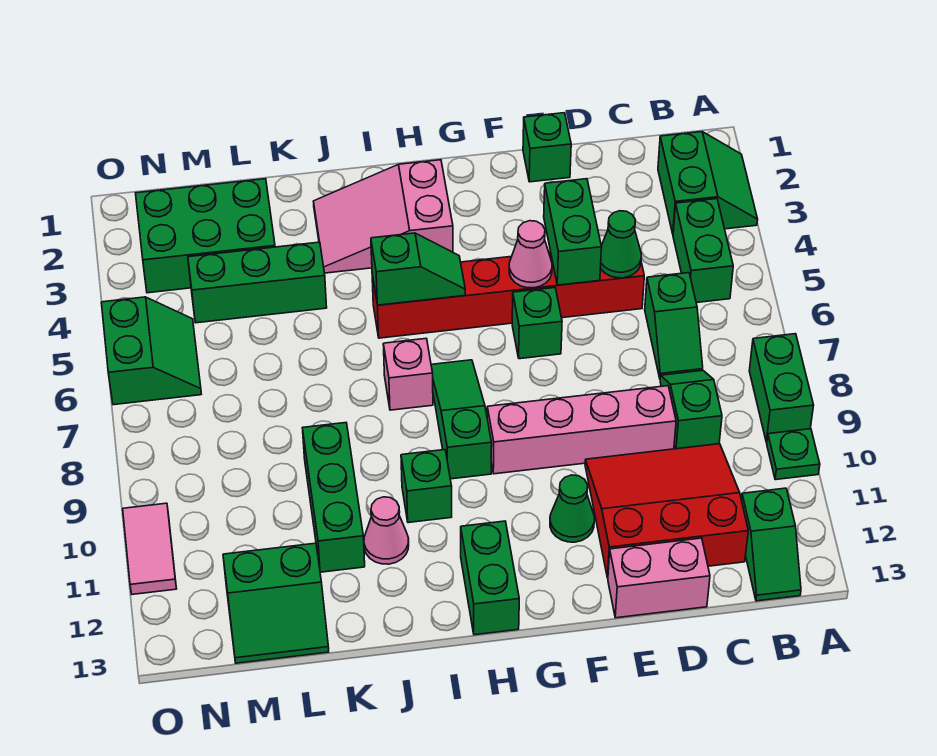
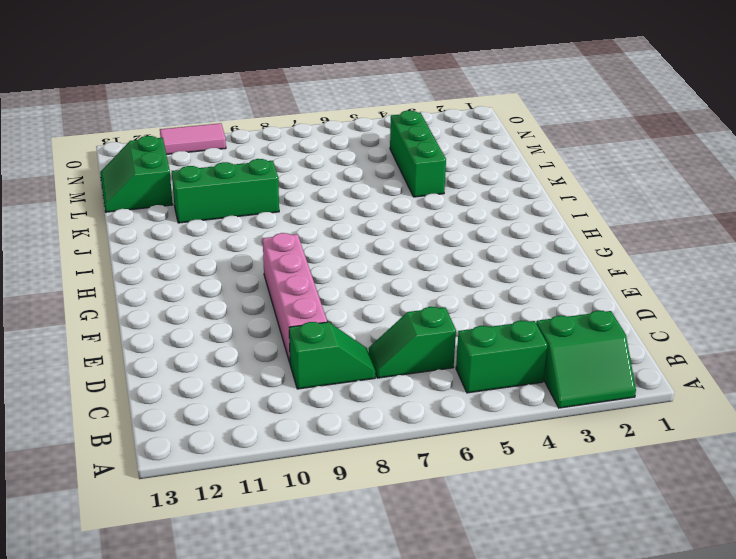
none -> green 1x2 brick [749,334,814,442]
none -> green 1x1 plate [767,429,820,480]
none -> green 1x2 slope [741,488,801,601]
none -> red 3x3 slope [585,444,748,578]

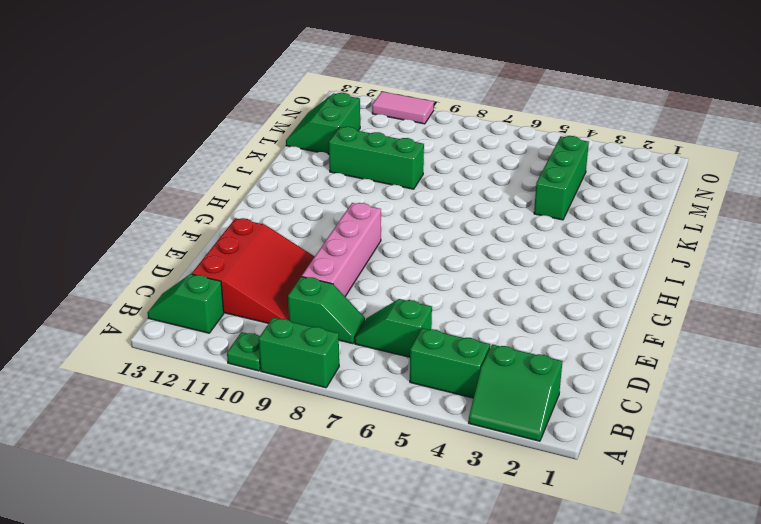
none -> red 1x6 brick [372,252,644,338]
none -> pink 1x2 brick [608,538,710,618]
none -> green 1x1 brick [523,113,571,182]
none -> green 1x1 brick [512,288,562,359]

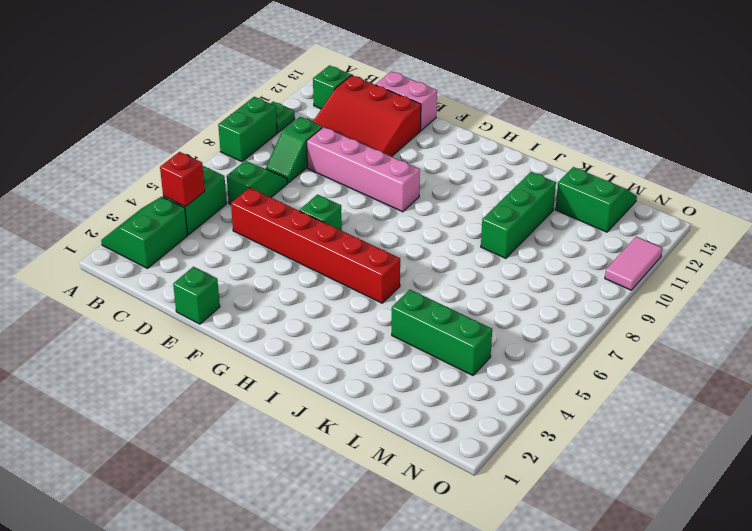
red 1x1 brick [160,152,205,207] -> none
none -> green 1x1 cone [550,475,594,542]
none -> pink 2x3 slope [313,160,453,273]
none -> green 1x3 slope [431,360,492,479]
none -> green 1x2 brick [461,521,519,635]

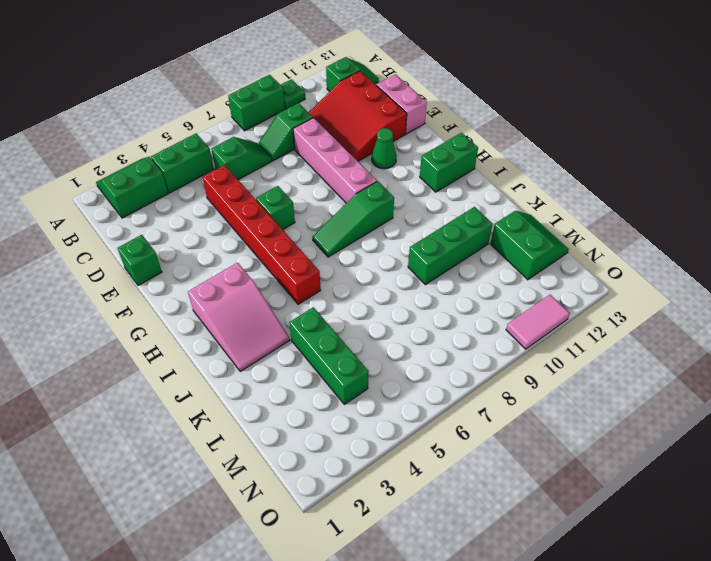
none -> pink 1x1 brick [383,339,433,410]
none -> green 1x1 brick [401,450,452,523]
none -> pink 1x1 cone [364,497,409,564]
none -> green 2x3 brick [136,179,275,293]

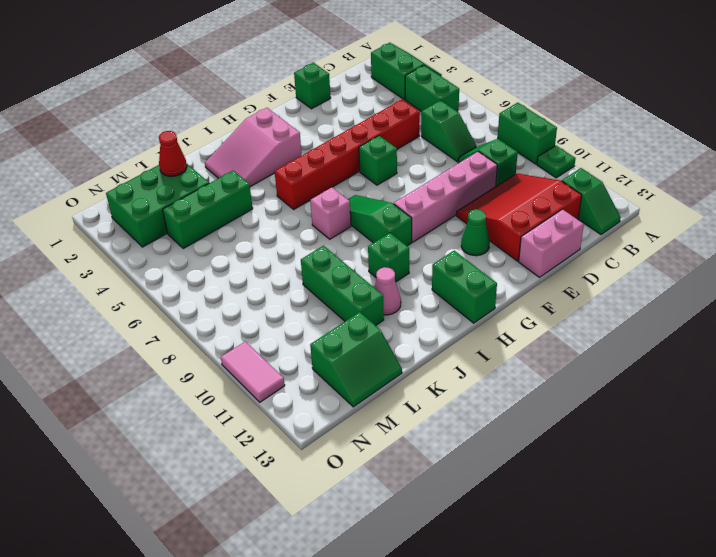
red 1x1 cone [159,131,187,176] -> none
none -> green 2x2 slope [101,297,201,405]
none -> green 1x1 cone [600,211,641,278]
none -> green 1x2 brick [544,179,601,285]
none -> pink 1x1 cone [509,221,552,288]

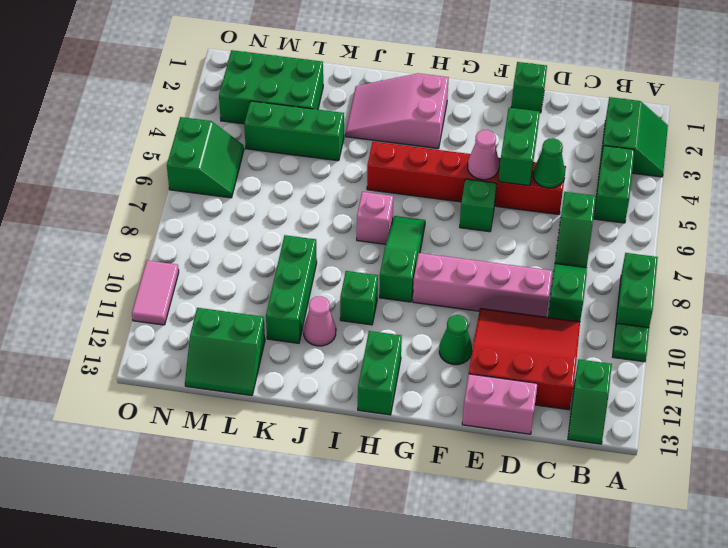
none -> green 1x2 slope [371,233,465,305]

